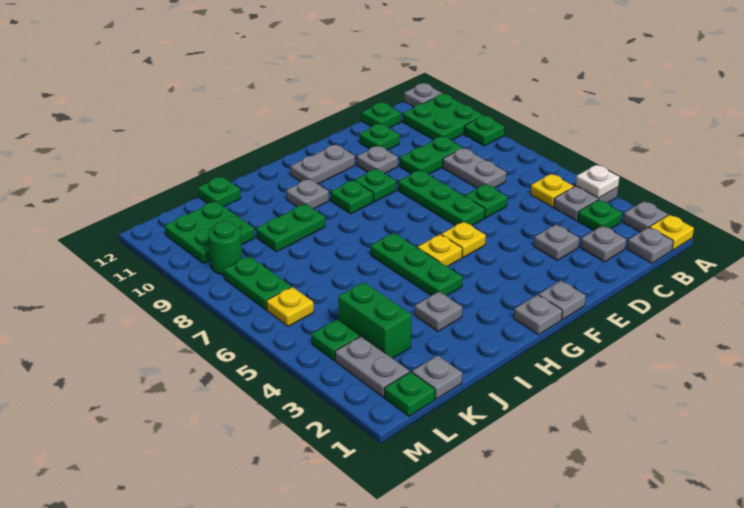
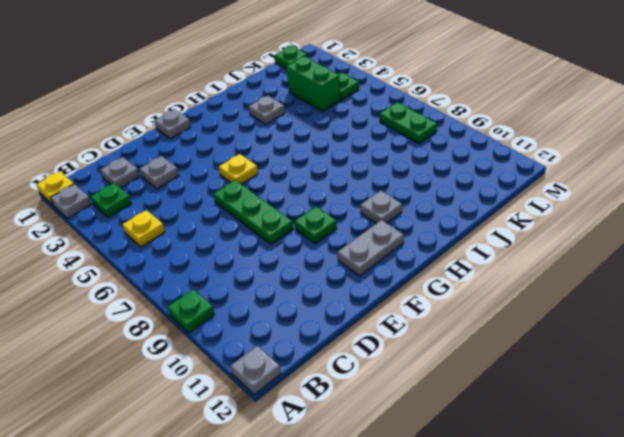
none -> grey 1x2 plate [554,186,618,221]
none -> green 2x2 plate [403,94,483,140]
none -> grey 1x1 plate [627,227,673,263]
none -> grey 1x2 plate [443,148,506,188]

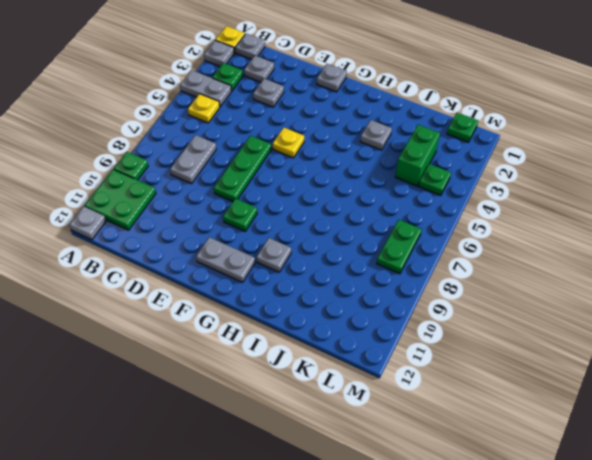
none -> green 1x2 plate [400,136,463,174]
none -> green 1x1 plate [362,103,401,128]
none -> green 1x1 plate [465,184,507,218]
none -> green 1x1 plate [360,123,400,150]

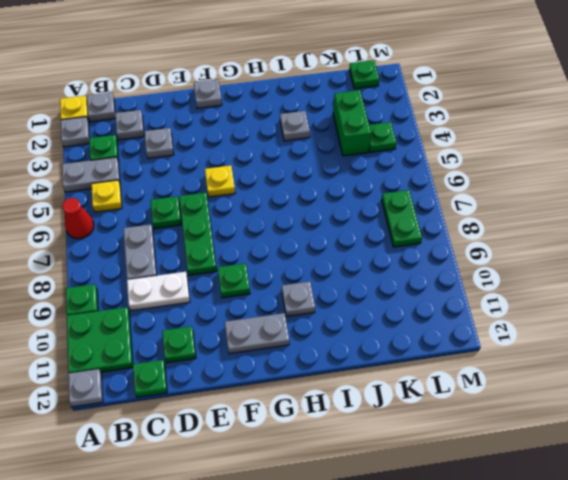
red 1x1 cone [62,198,94,239] -> none
white 1x2 plate [127,272,190,311] -> green 1x2 plate [400,136,463,174]
none -> grey 1x1 plate [357,146,398,174]
none -> grey 1x1 plate [514,295,562,335]
none -> yellow 1x1 plate [418,234,462,266]
none -> green 1x1 plate [331,180,373,214]

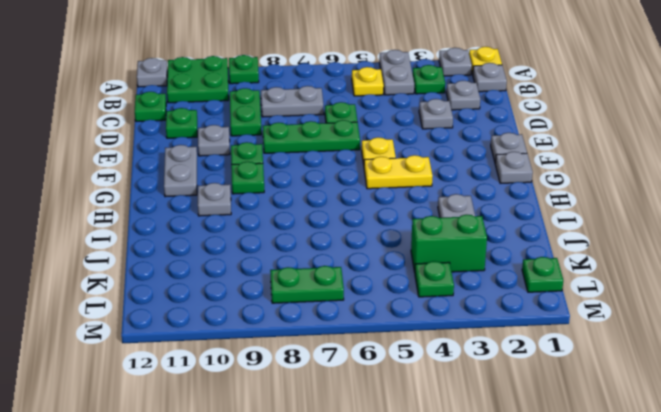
yellow 1x2 plate [364,155,433,189] -> yellow 1x1 plate [418,234,462,266]
none -> green 1x3 plate [371,233,462,296]
none -> green 1x2 plate [256,204,325,252]
none -> green 1x1 plate [198,177,241,207]
none -> grey 1x1 plate [412,355,462,399]

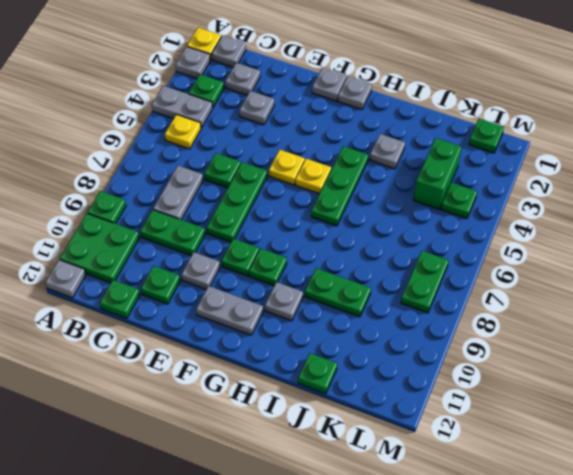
none -> grey 1x1 plate [412,355,462,399]
none -> green 2x2 plate [165,201,255,263]
none -> grey 1x2 plate [335,336,410,397]
none -> yellow 1x1 plate [267,287,314,326]

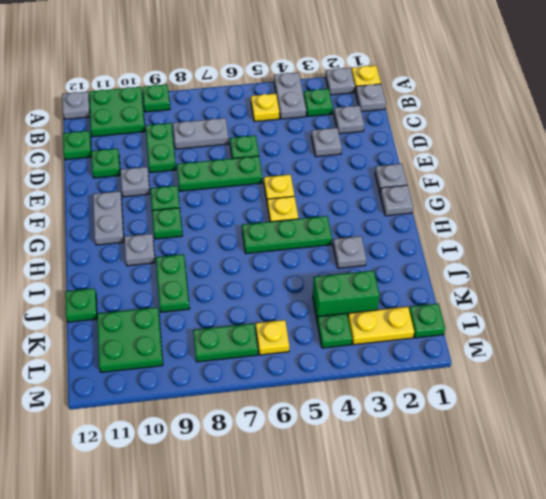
yellow 1x2 plate [348,307,414,345] -> grey 1x2 plate [335,336,410,397]
none -> grey 1x1 plate [412,355,462,399]
none -> green 1x1 round brick [208,221,242,275]
none -> white 1x1 plate [576,165,619,198]

